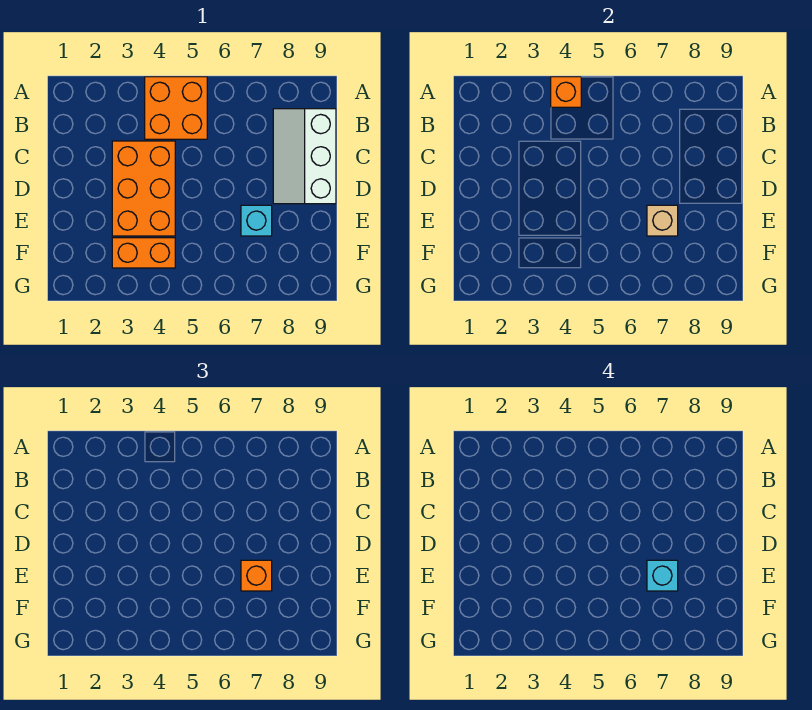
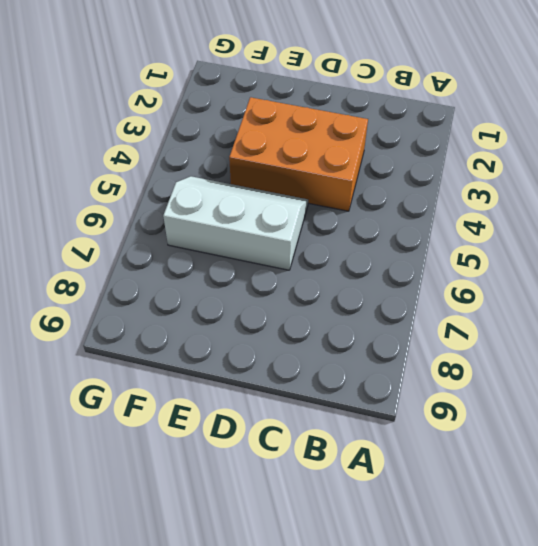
white 2x3 slope [163,176,308,270] -> white 2x3 slope moved to [273,109,336,204]
none -> orange 2x2 brick [145,77,207,139]
none -> cyan 1x1 brick [241,205,272,236]

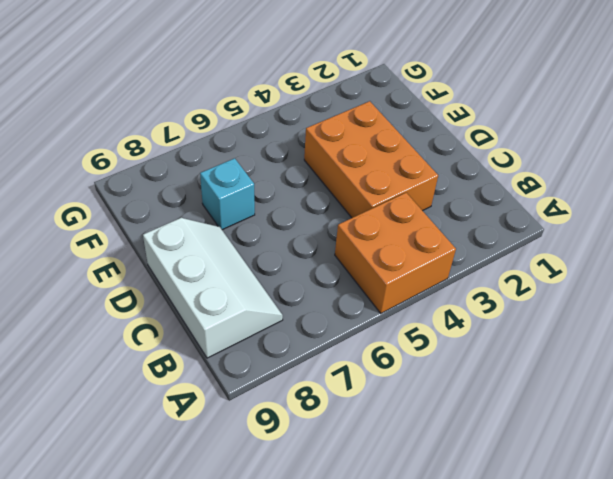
none -> orange 1x2 brick [112,238,175,268]
none -> orange 1x1 brick [551,77,581,107]

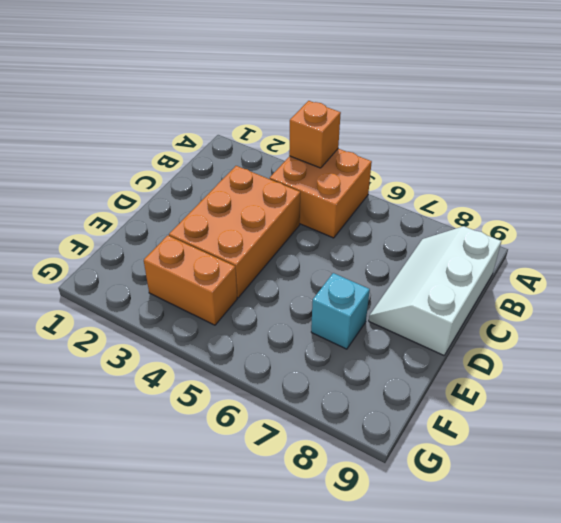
none -> tan 1x1 brick [647,205,678,236]
none -> orange 1x1 brick [241,560,272,591]

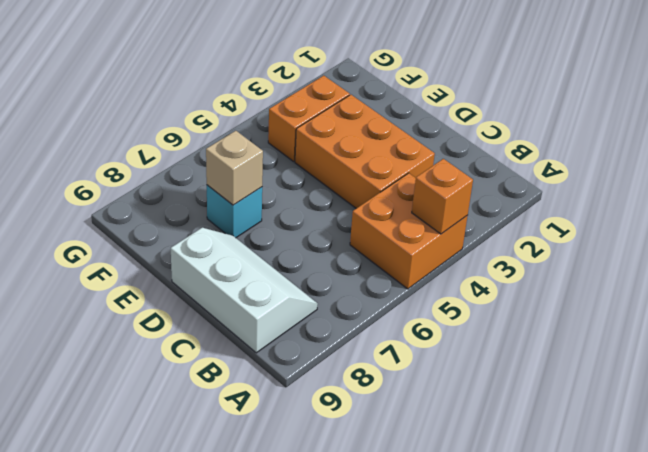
none -> orange 1x1 brick [241,560,272,591]
none -> cyan 1x1 brick [647,560,678,591]

